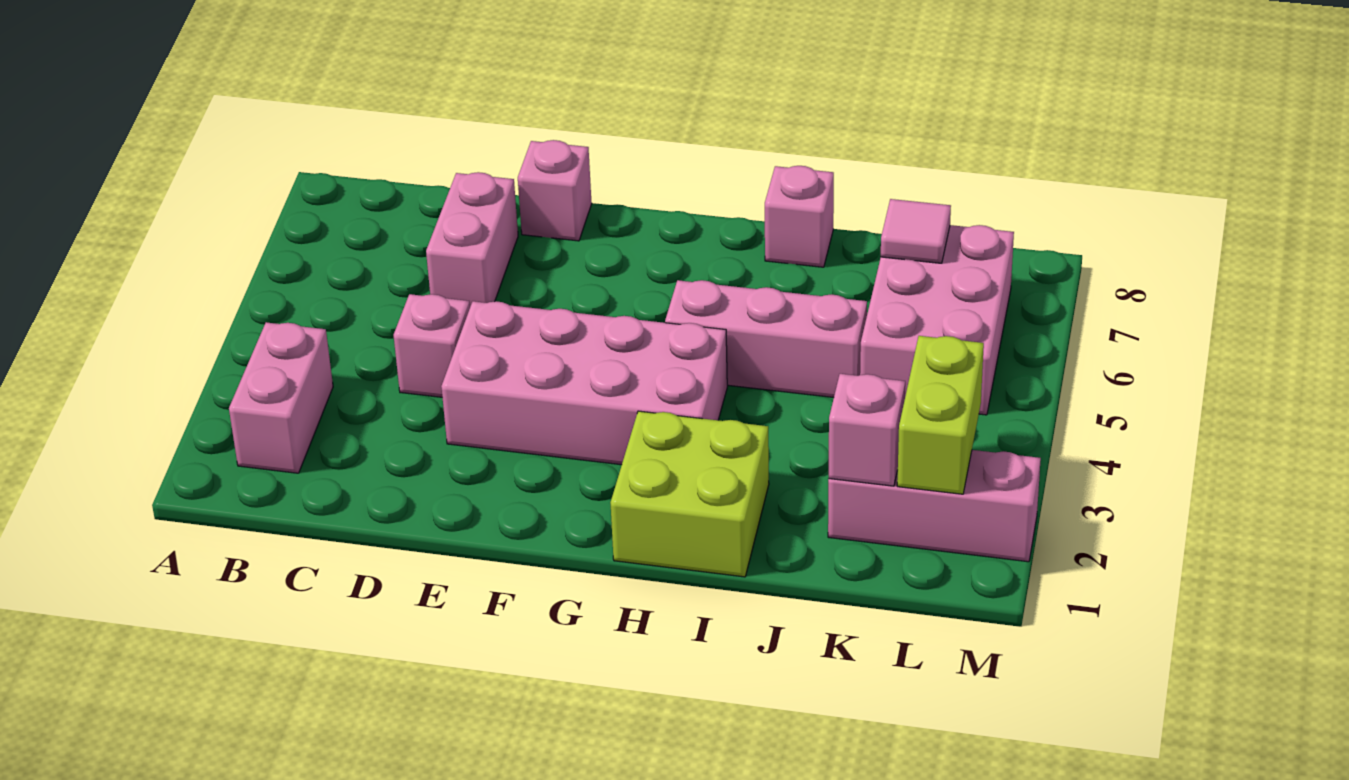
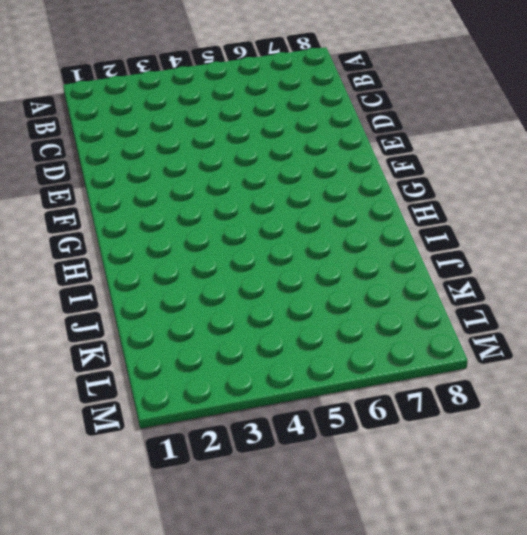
none -> pink 1x2 brick [229,322,333,473]
none -> pink 1x1 brick [394,294,470,397]
none -> pink 1x2 brick [426,172,518,306]

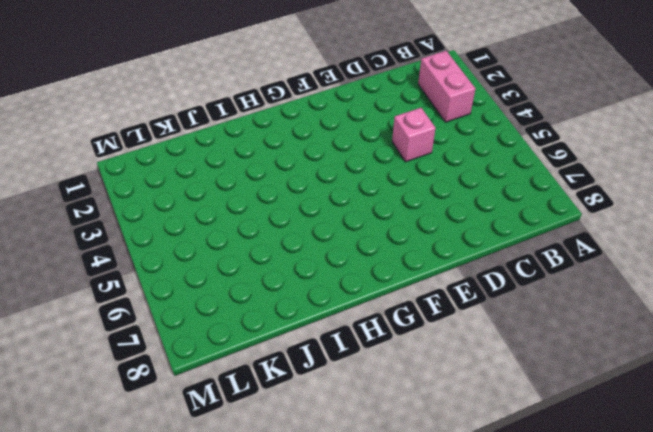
none -> pink 1x2 brick [426,172,518,306]
none -> pink 2x4 brick [441,301,727,465]
none -> pink 1x1 brick [518,140,592,241]

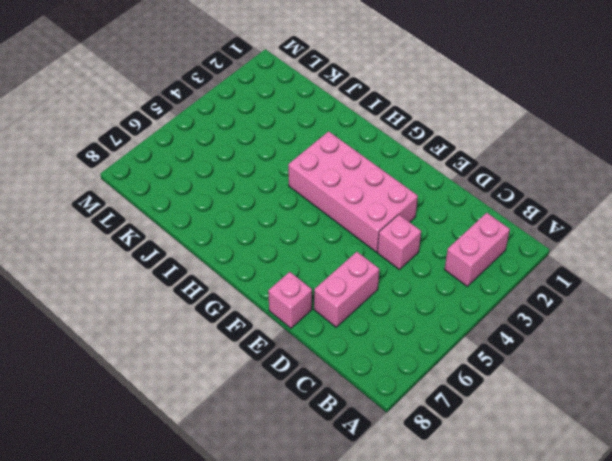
none -> lime 2x2 brick [610,411,769,577]
none -> pink 1x3 brick [665,280,867,397]
none -> pink 1x1 brick [765,166,834,267]

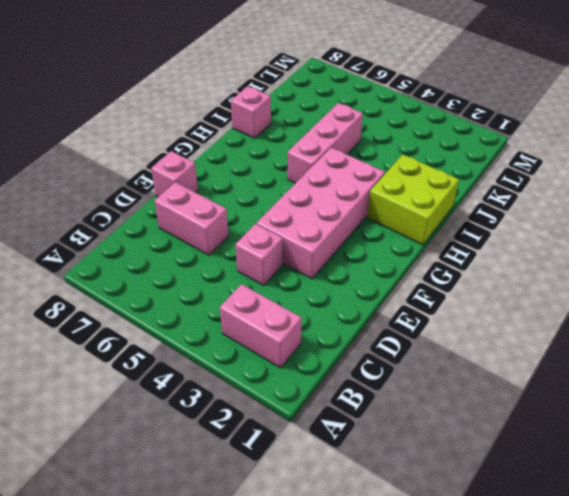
none -> pink 1x3 brick [828,450,1041,562]
none -> pink 2x3 brick [860,225,1014,415]
none -> pink 1x1 brick [829,374,905,486]

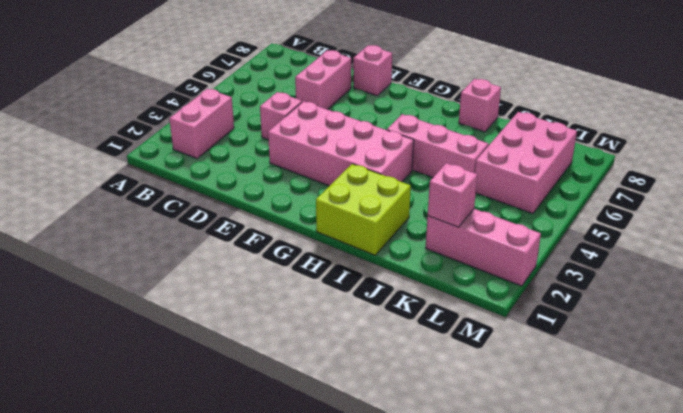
none -> pink 1x1 tile [881,199,951,263]
none -> lime 1x2 brick [897,336,984,494]

